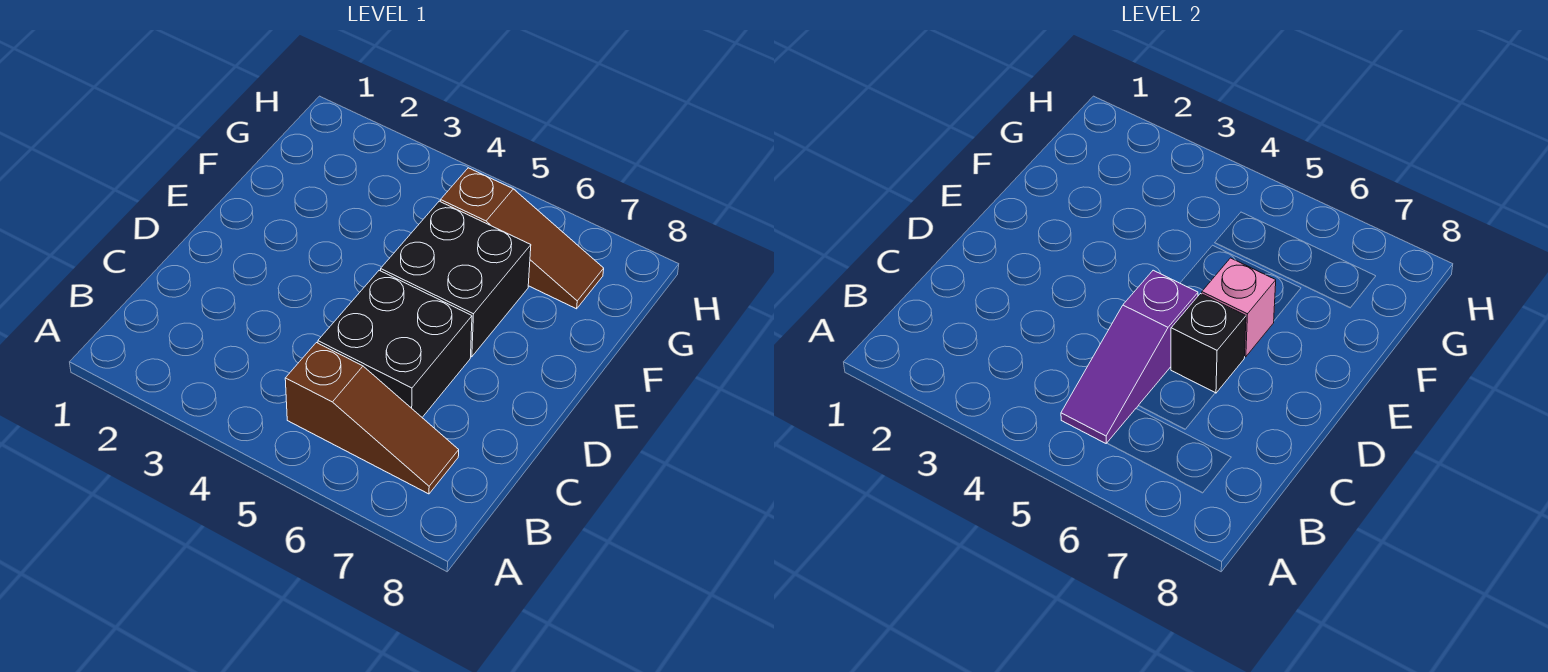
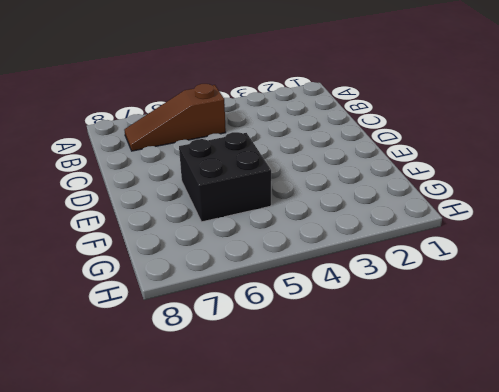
none -> black 2x2 brick [318,270,472,417]
none -> brown 1x3 slope [440,168,604,309]

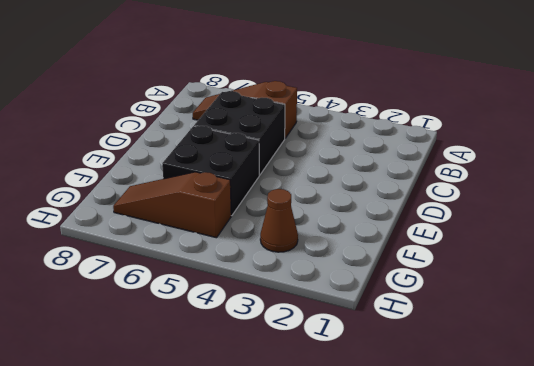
brown 1x1 cone [260,189,298,252] -> none
none -> purple 1x3 slope [1061,270,1198,443]
none -> black 1x1 brick [1171,294,1246,393]

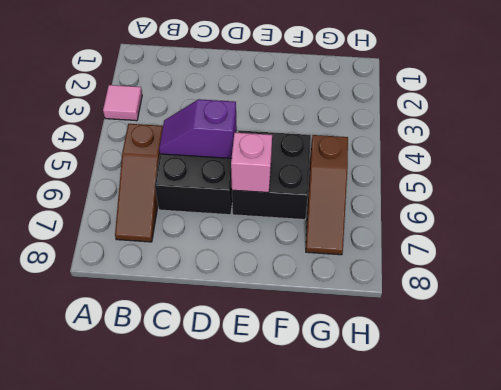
pink 1x1 tile [103,85,142,121] -> none
purple 1x2 slope [159,99,237,158] -> purple 1x3 slope [1061,270,1198,443]
none -> black 1x1 brick [1171,294,1246,393]

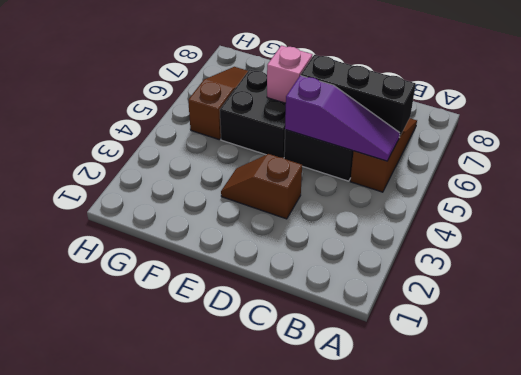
black 1x3 brick [301,55,416,138] -> black 1x1 brick [1171,294,1246,393]
brown 1x2 slope [221,154,302,219] -> none

